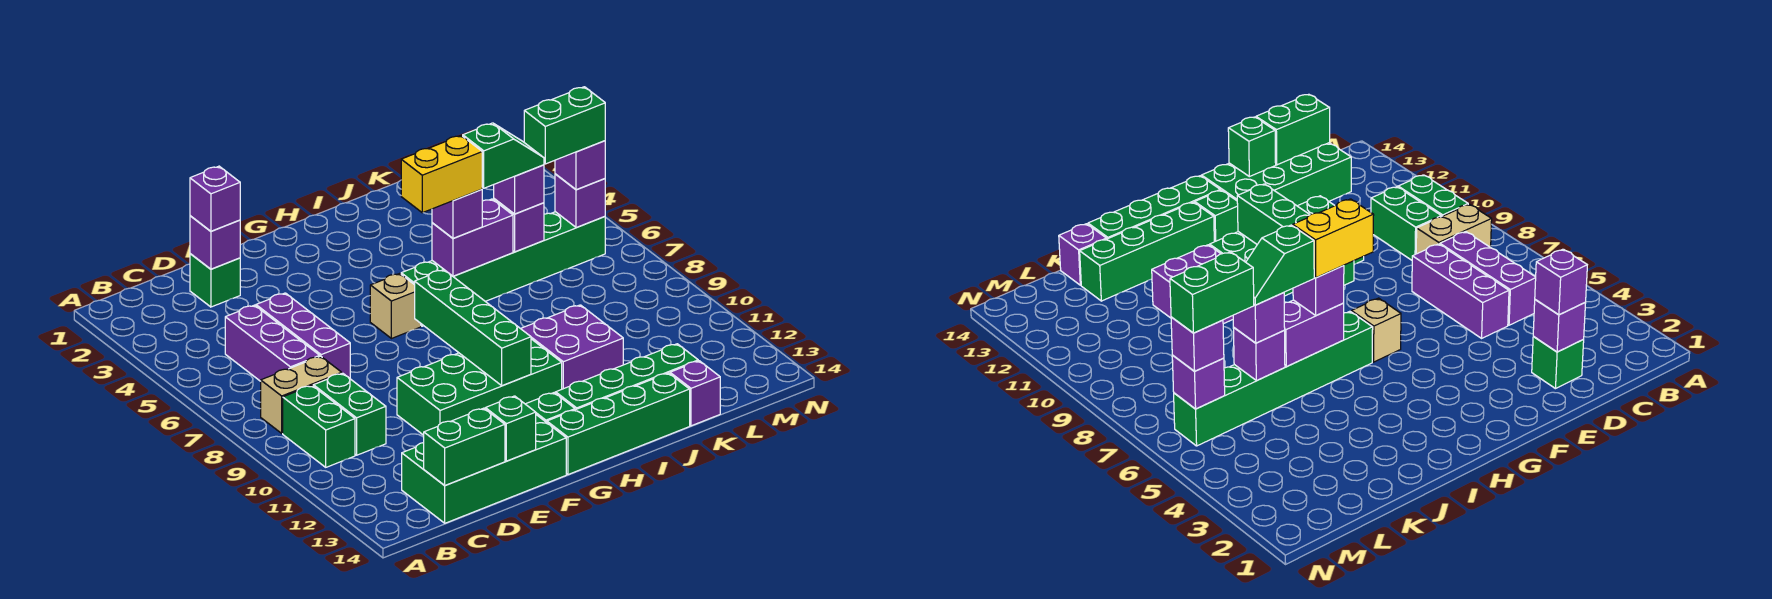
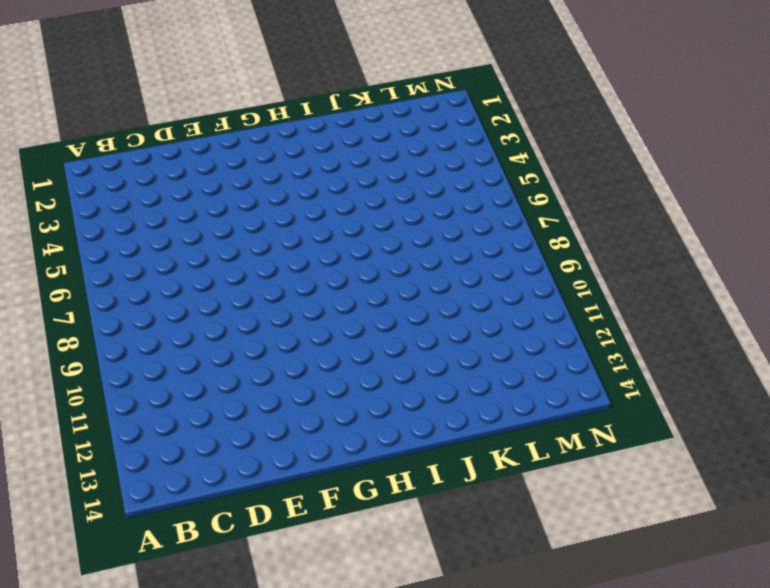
none -> tan 1x2 brick [261,356,342,433]
none -> green 1x2 brick [283,386,355,467]
none -> purple 1x3 brick [225,305,320,381]

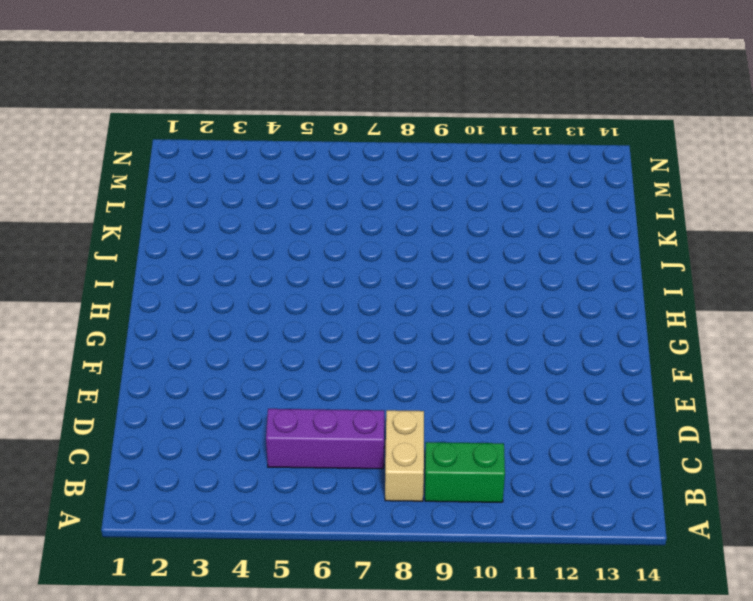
none -> green 1x2 brick [313,373,386,455]
none -> green 2x4 brick [402,415,566,523]
none -> green 1x1 brick [190,254,240,307]

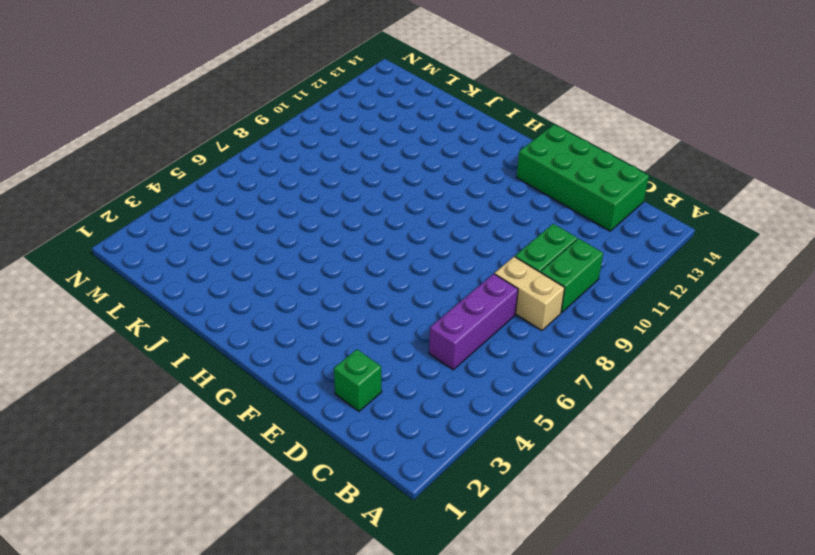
none -> purple 1x3 brick [256,293,350,378]
none -> green 2x4 brick [397,339,562,435]
none -> tan 1x1 brick [370,273,421,339]

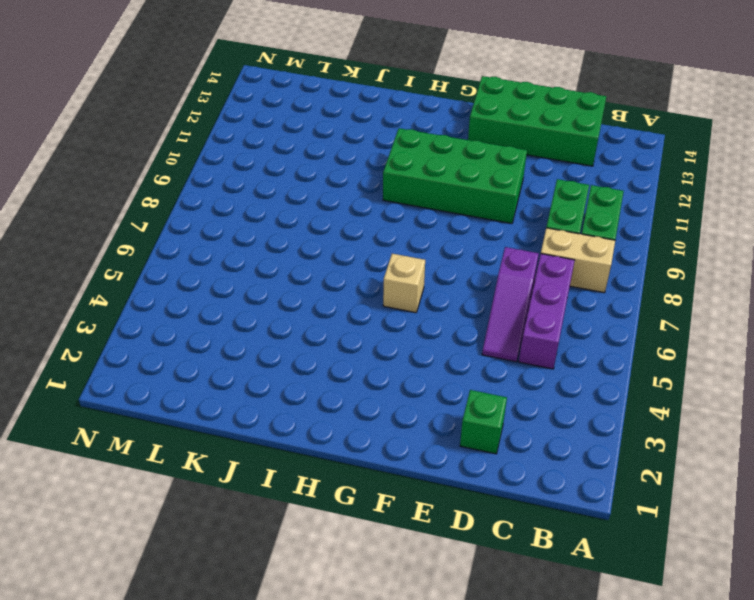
purple 1x3 slope [482,247,539,362] -> purple 1x3 brick [256,293,350,378]
none -> green 1x1 brick [526,393,575,422]
none -> green 1x4 brick [547,373,690,475]
none -> green 1x6 brick [401,212,605,326]

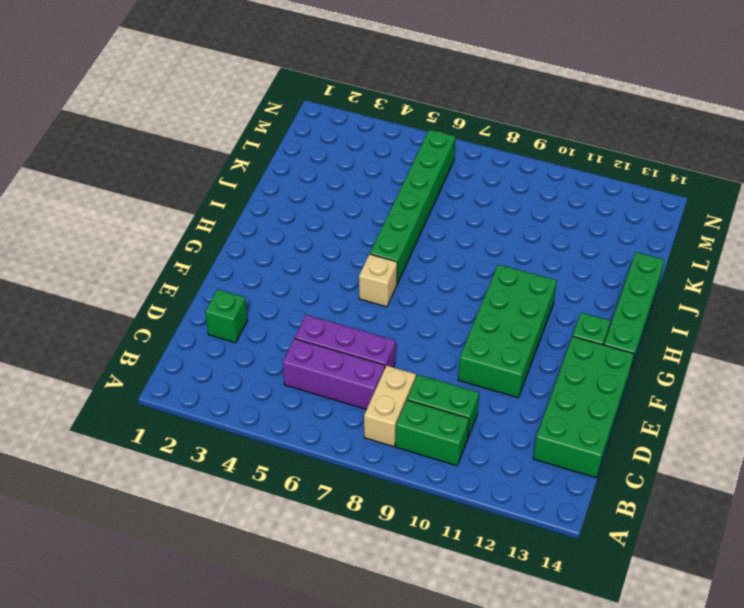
none -> green 1x4 brick [556,344,698,410]
none -> purple 2x2 brick [521,305,623,389]
none -> purple 1x1 brick [670,361,720,426]

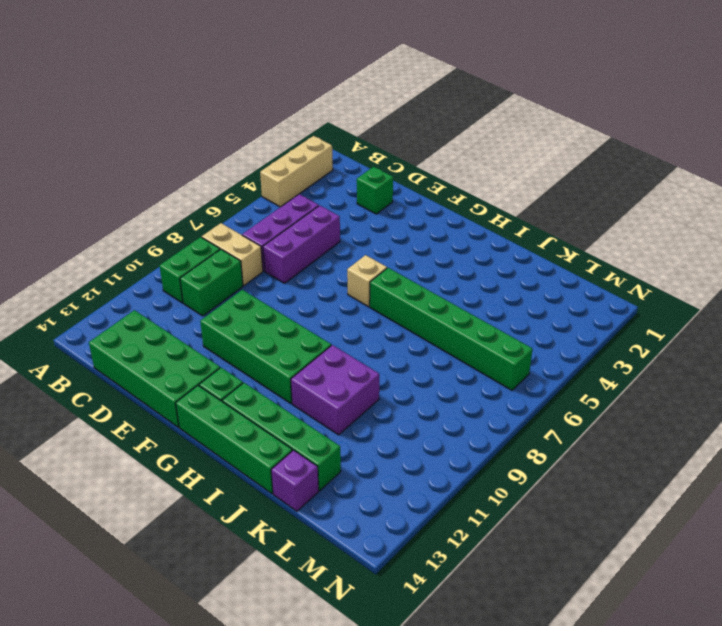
tan 1x3 brick [260,136,333,207] -> none
none -> green 1x2 brick [424,408,505,485]
none -> purple 1x1 brick [190,216,240,269]
none -> green 1x1 brick [485,396,536,461]

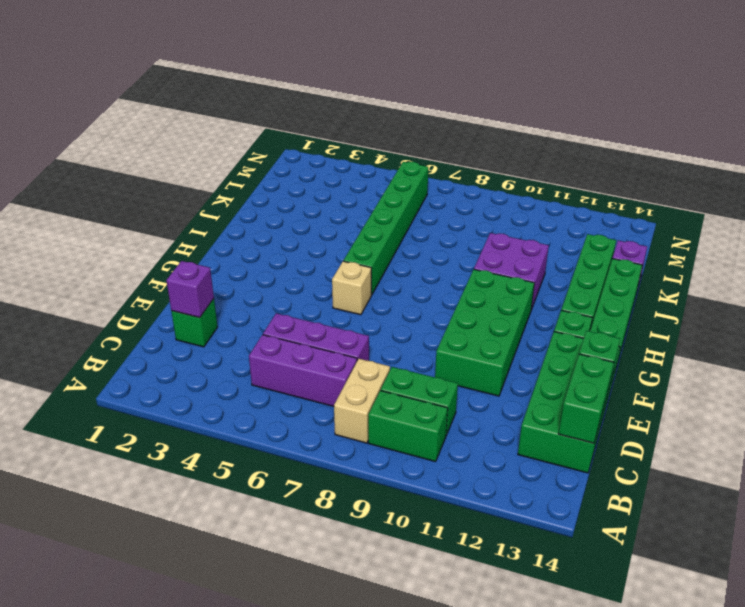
none -> green 1x4 brick [415,270,531,386]
none -> purple 1x2 brick [432,199,513,276]
none -> purple 1x1 brick [494,199,544,252]

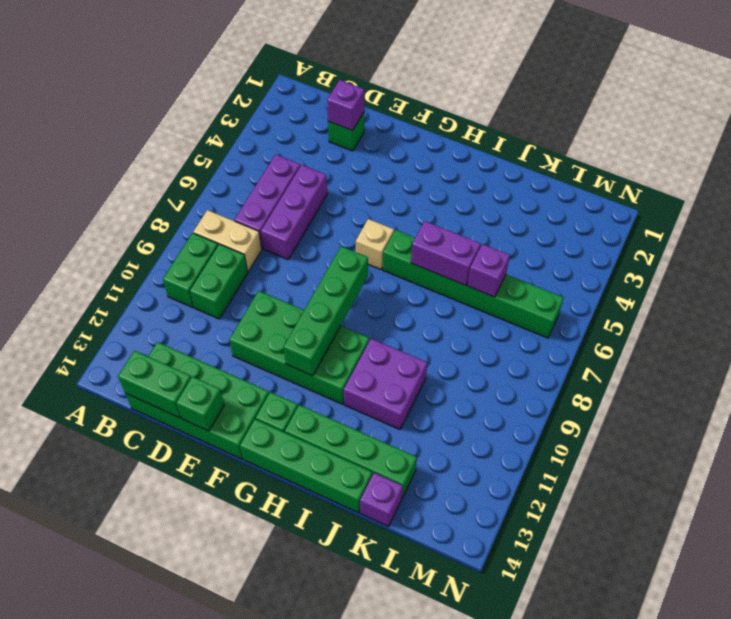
none -> purple 1x1 brick [555,174,605,228]
none -> purple 1x1 brick [190,166,240,231]
none -> purple 1x1 brick [432,190,483,238]

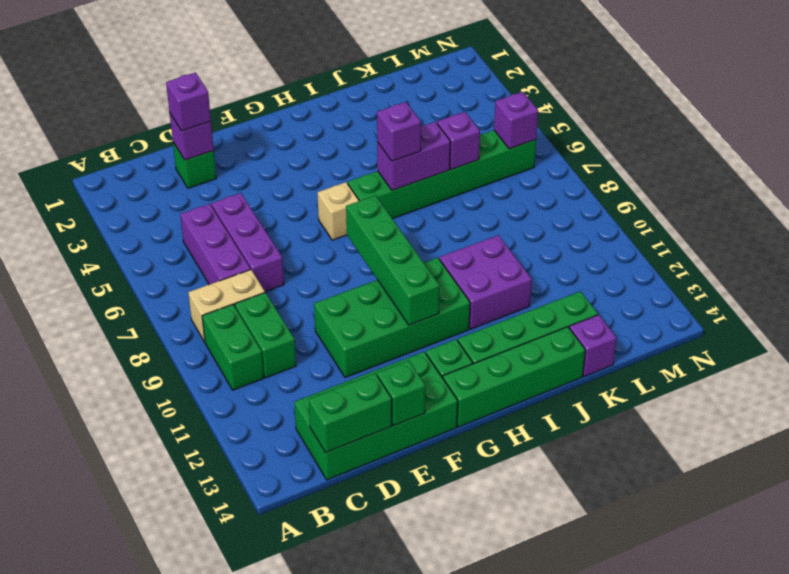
none -> purple 1x1 brick [494,165,544,214]
none -> purple 1x1 brick [555,141,605,190]
none -> yellow 1x2 brick [401,136,482,213]

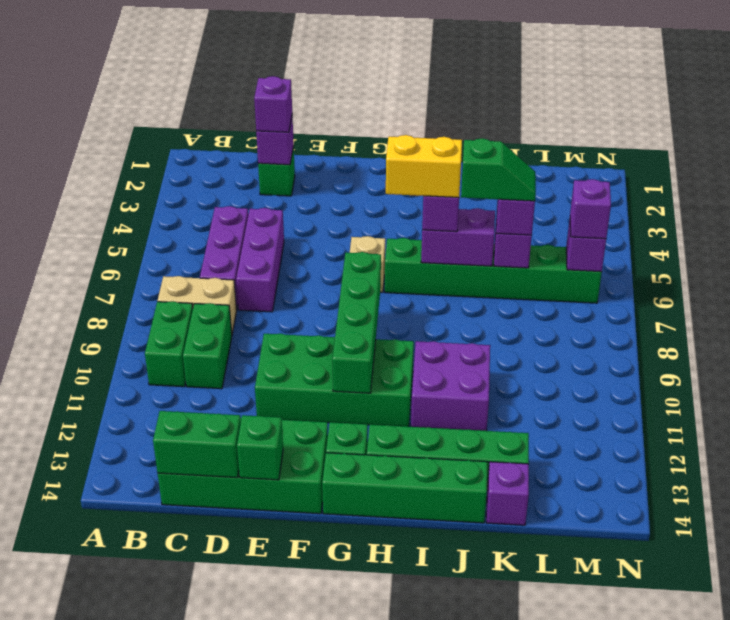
none -> green 1x2 brick [524,87,605,164]

